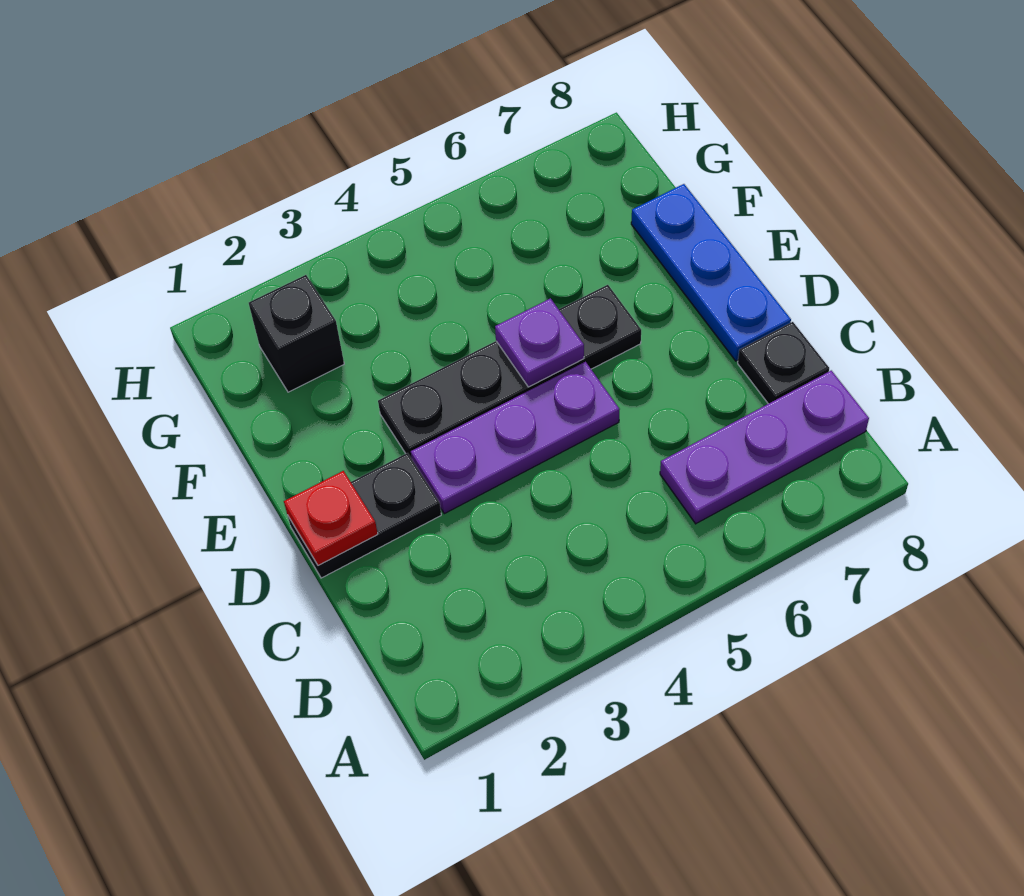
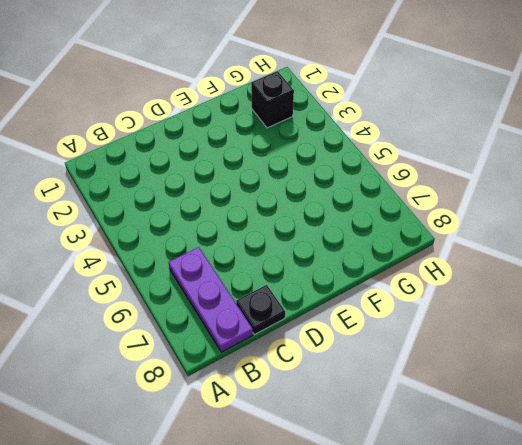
none -> black 1x2 plate [288,453,441,578]
none -> purple 1x3 plate [411,362,620,514]

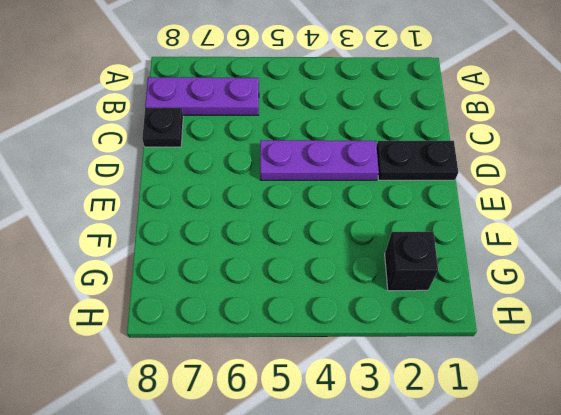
none -> blue 1x3 plate [631,184,791,361]
none -> black 1x4 plate [378,285,641,459]

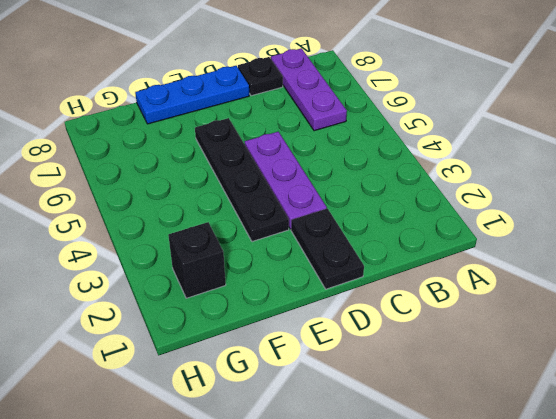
none -> red 1x1 plate [284,471,378,565]
none -> purple 1x1 plate [495,298,584,387]

